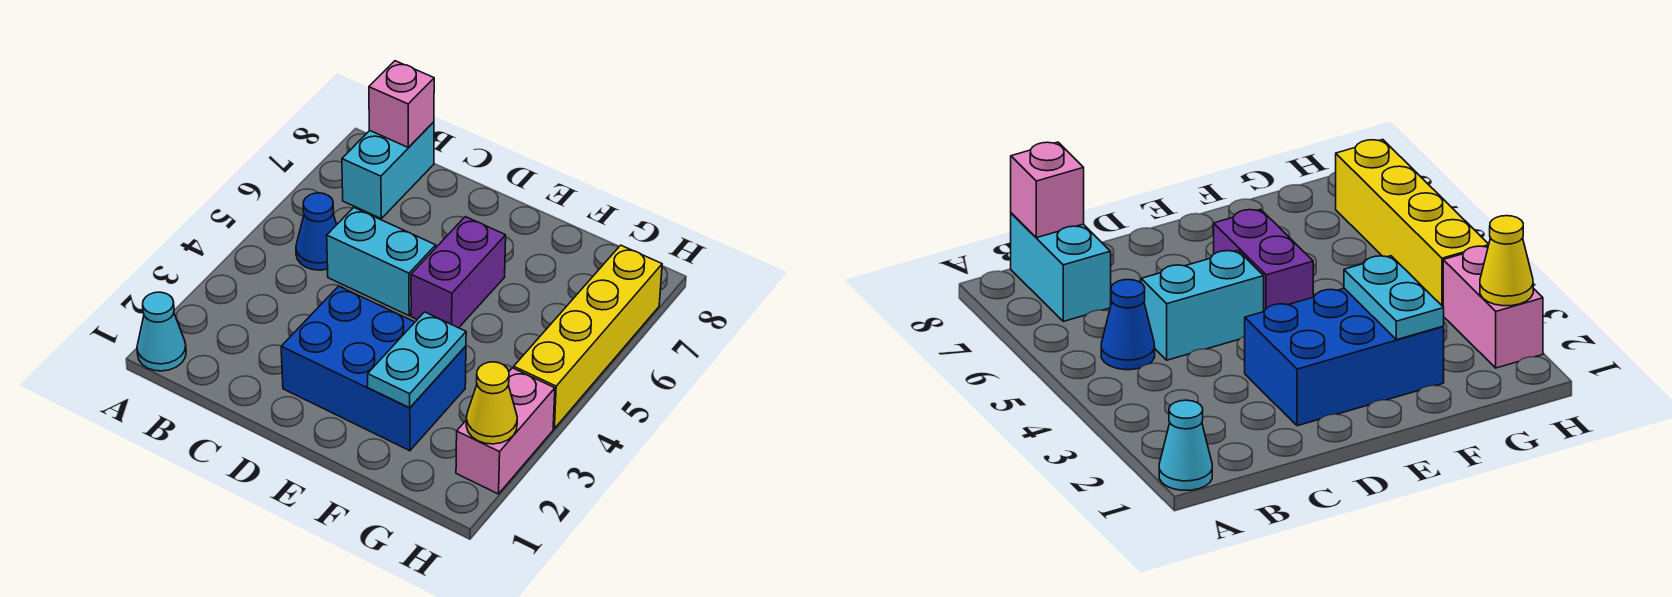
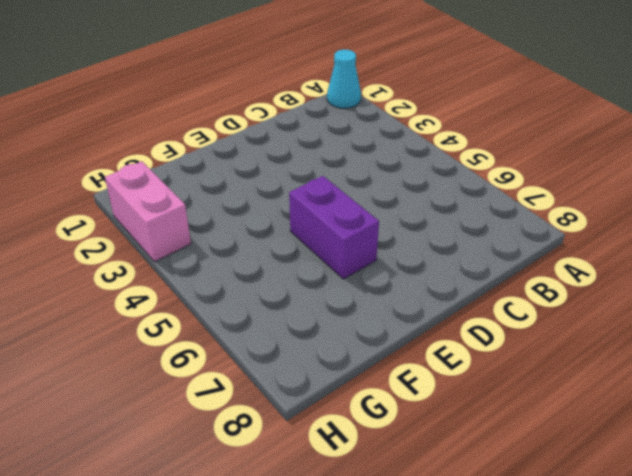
none -> blue 1x1 cone [296,193,337,270]
none -> cyan 1x2 brick [342,122,434,218]

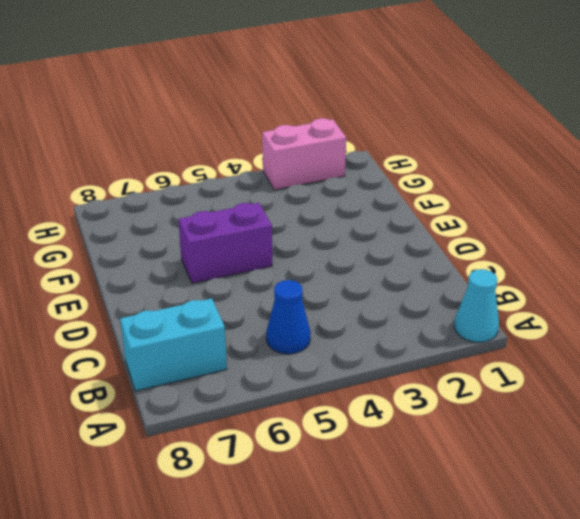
none -> cyan 1x2 brick [327,208,436,316]
none -> blue 2x3 brick [281,286,466,451]

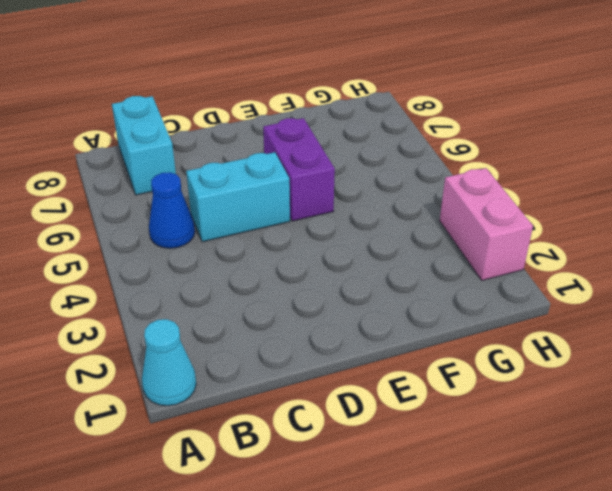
none -> blue 2x3 brick [281,286,466,451]
none -> yellow 1x4 brick [514,245,662,428]

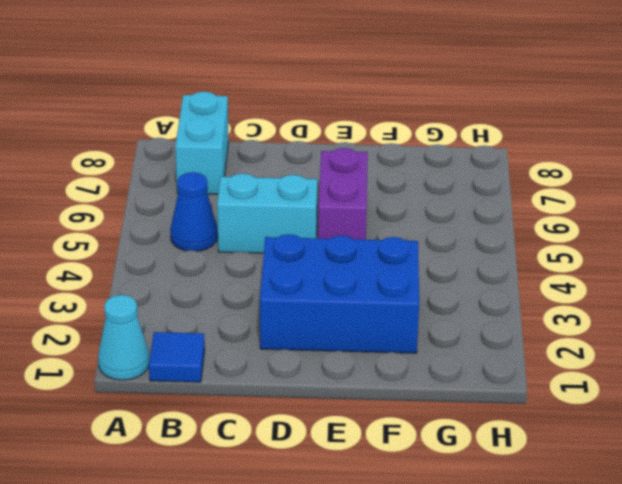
blue 1x1 tile [149,332,205,382] -> none
none -> pink 1x2 brick [456,368,555,494]
none -> yellow 1x4 brick [514,245,662,428]

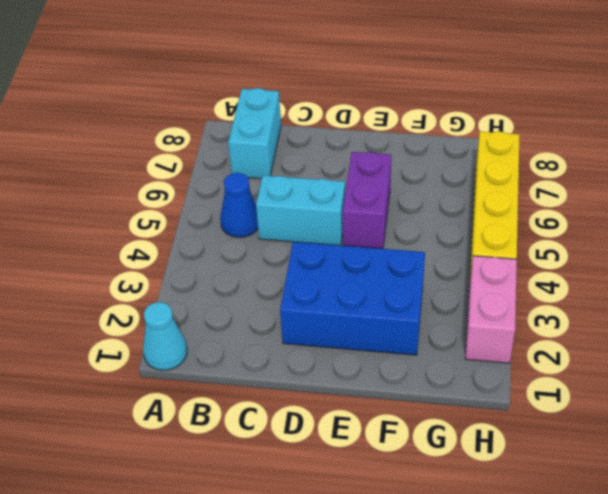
none -> pink 1x1 brick [369,61,434,148]
none -> cyan 1x2 plate [368,312,466,408]

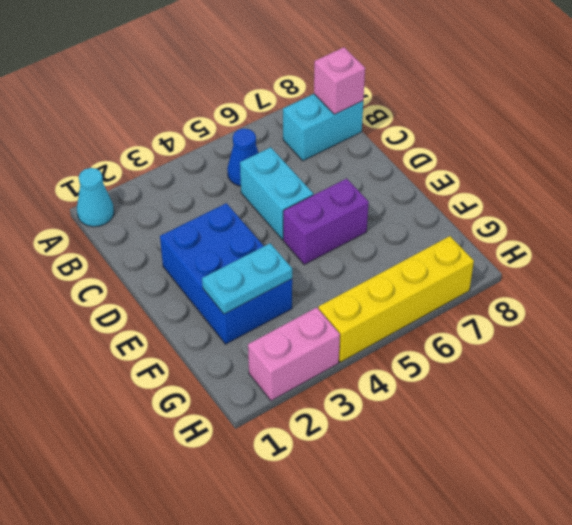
none -> yellow 1x1 cone [466,362,517,444]

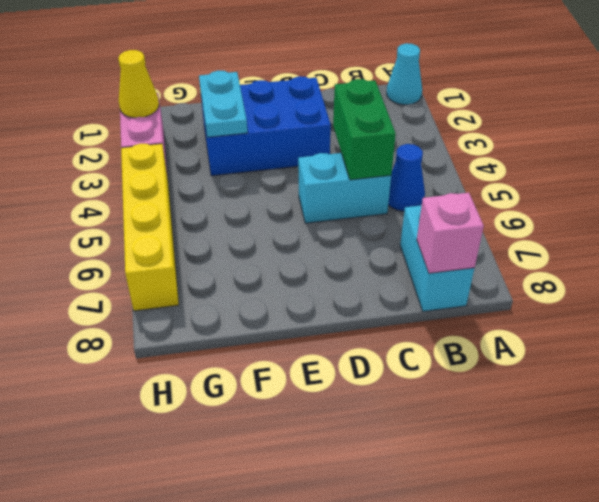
green 1x2 brick [333,79,396,180] -> none
none -> purple 1x2 brick [411,217,506,328]

